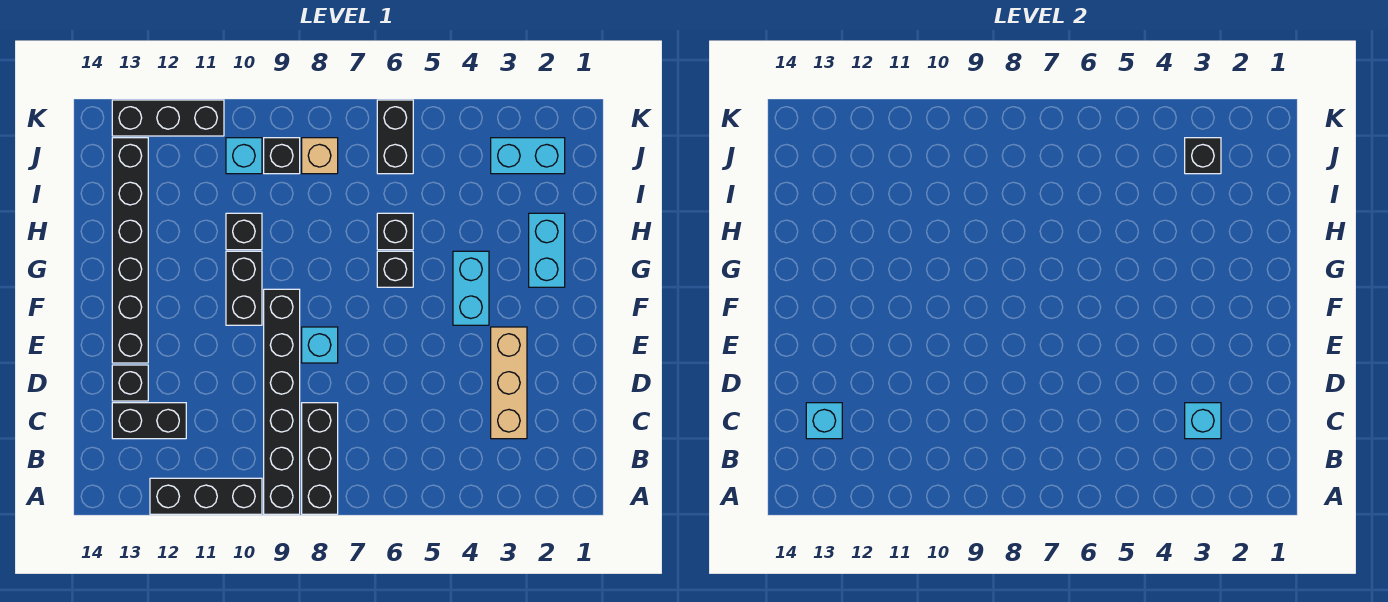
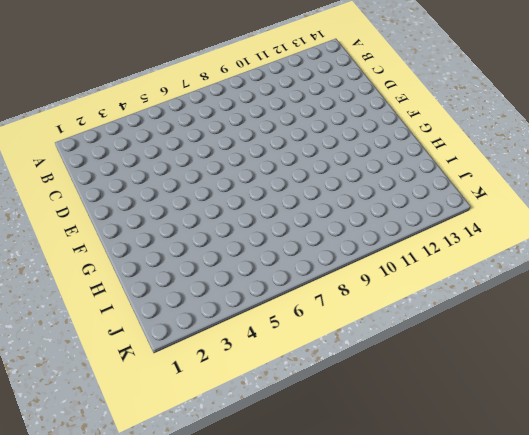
none -> black 1x3 brick [302,403,338,514]
none -> black 1x6 brick [264,289,300,514]
none -> black 1x3 brick [150,478,262,514]

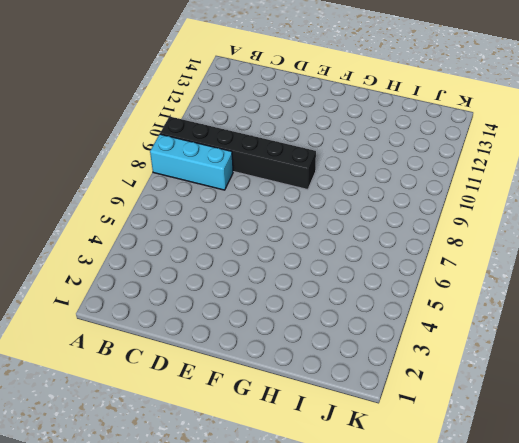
cyan 1x3 brick [150,134,233,190] -> black 1x3 brick [302,403,338,514]
none -> black 1x3 brick [150,478,262,514]
none -> tan 1x3 brick [491,327,527,439]
none -> black 1x2 brick [112,403,186,439]

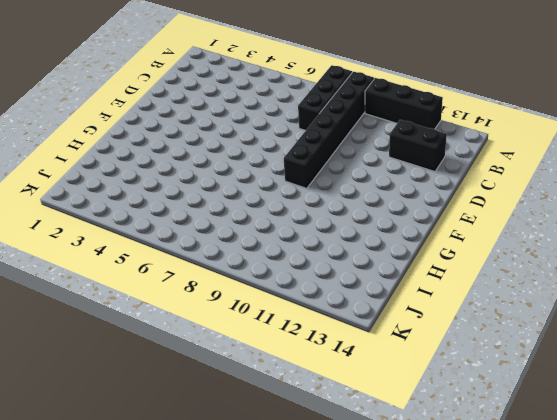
none -> tan 1x3 brick [491,327,527,439]
none -> black 1x1 brick [112,365,148,401]
none -> cyan 1x1 brick [302,327,338,363]

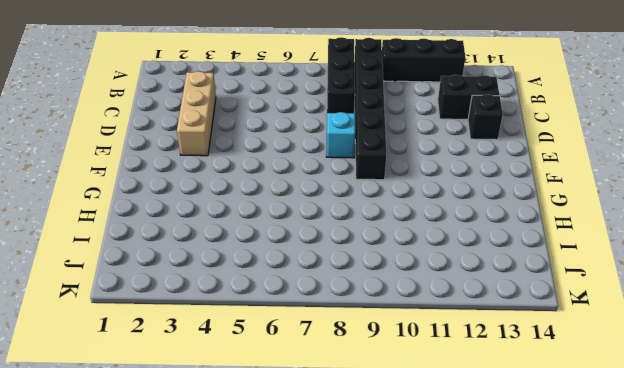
none -> black 1x6 brick [112,138,148,363]
none -> cyan 1x2 brick [453,251,489,325]
none -> black 1x2 brick [226,251,262,325]

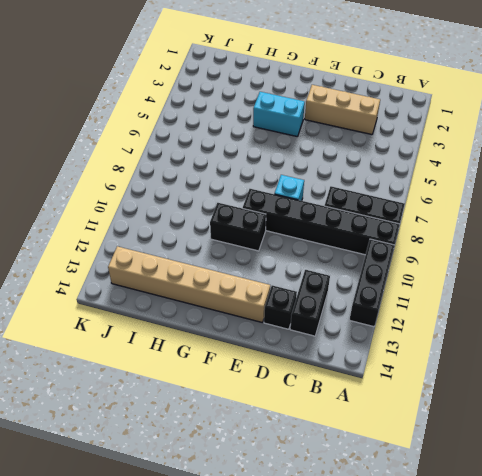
tan 1x6 brick [108,246,270,323] -> black 1x6 brick [112,138,148,363]
none -> cyan 1x2 brick [529,213,565,287]
none -> black 1x1 brick [377,251,413,287]
none -> black 1x1 brick [377,213,413,250]

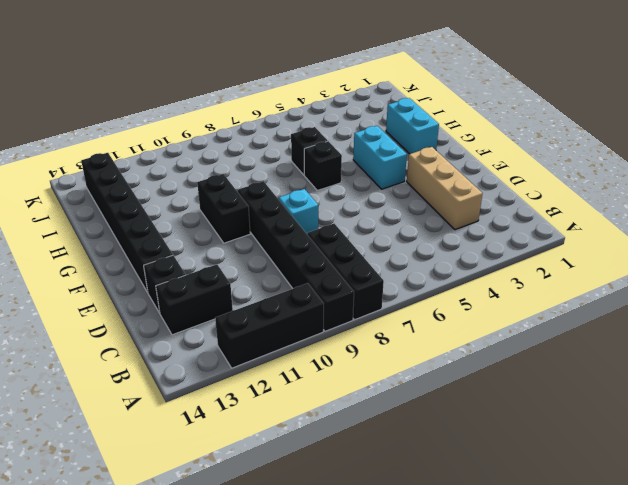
none -> black 1x1 brick [226,213,262,250]
none -> cyan 1x2 brick [491,138,565,174]
none -> black 1x2 brick [377,100,413,174]

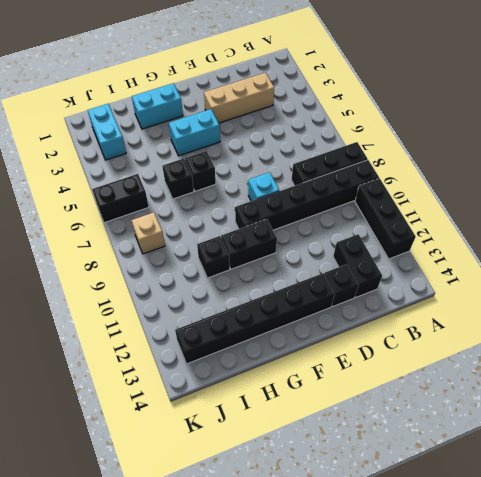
none -> black 1x1 brick [264,138,300,174]
none -> cyan 1x1 brick [226,138,262,174]
none -> black 1x3 brick [112,100,224,136]

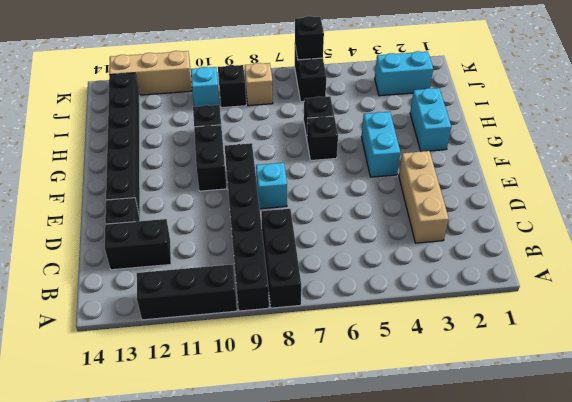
black 1x1 brick [295,16,324,60] -> black 1x1 brick moved to [1185,138,1221,174]
tan 1x3 brick [109,51,192,95] -> black 1x3 brick [112,100,224,136]
none -> cyan 1x1 brick [1185,403,1221,439]
none -> cyan 1x1 brick [806,403,842,439]

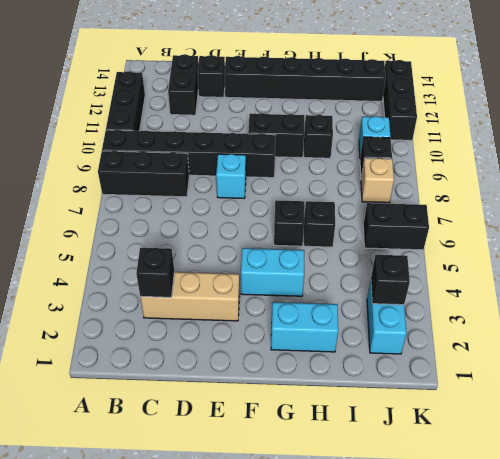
black 1x1 brick [136,248,174,297] -> cyan 1x1 brick [1185,403,1221,439]
none -> cyan 1x1 brick [806,403,842,439]

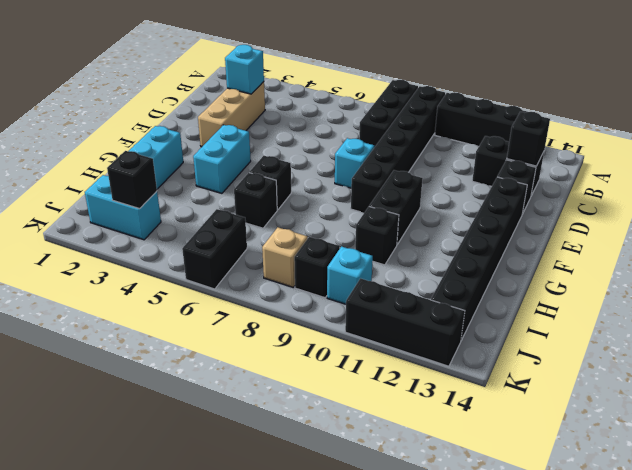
black 1x1 brick [507,112,550,166] -> cyan 1x1 brick [806,403,842,439]

